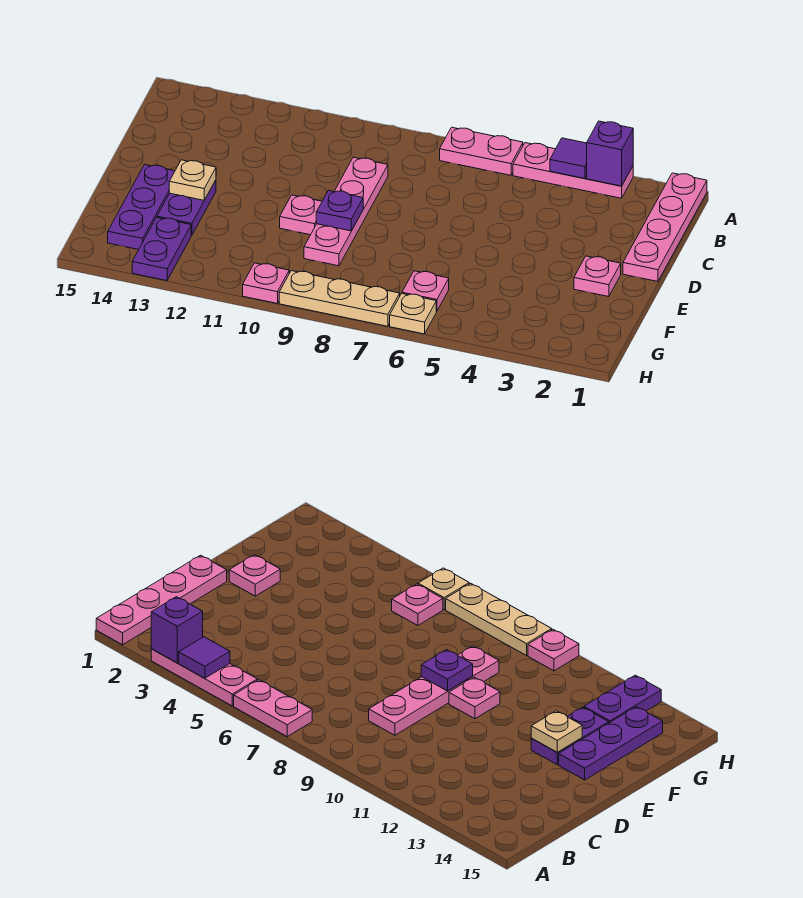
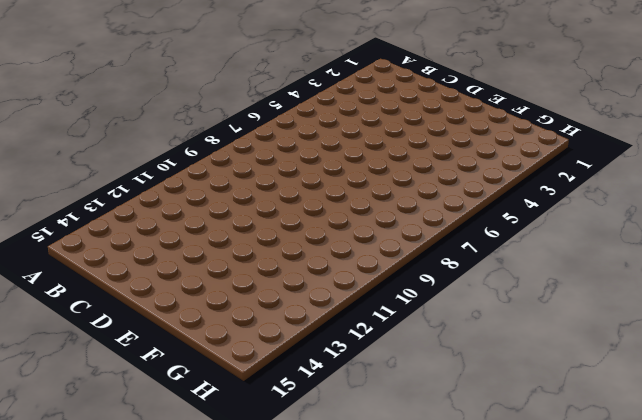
none -> pink 1x4 plate [623,173,707,282]
none -> pink 1x3 plate [513,143,633,198]
none -> pink 1x2 plate [440,127,523,175]

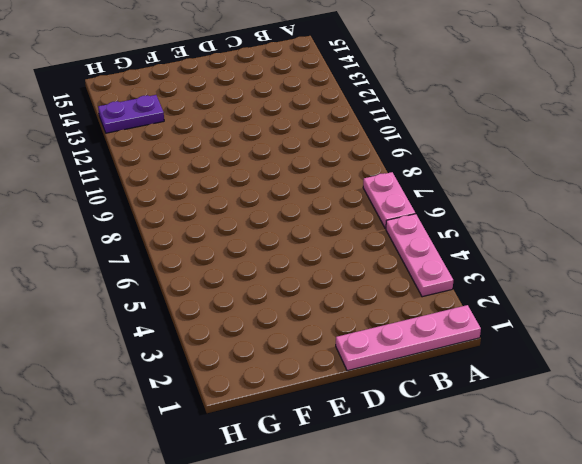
none -> pink 1x4 plate [304,157,388,266]
none -> pink 1x1 plate [574,256,621,297]
none -> pink 1x1 plate [280,195,322,235]

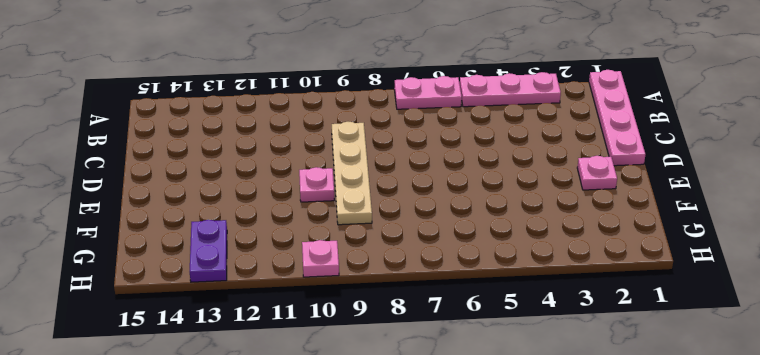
tan 1x4 plate [332,122,372,225] -> pink 1x4 plate [304,157,388,266]
none -> purple 1x2 plate [157,180,216,235]
none -> purple 1x3 plate [108,165,175,250]
none -> pink 1x1 plate [402,271,449,311]

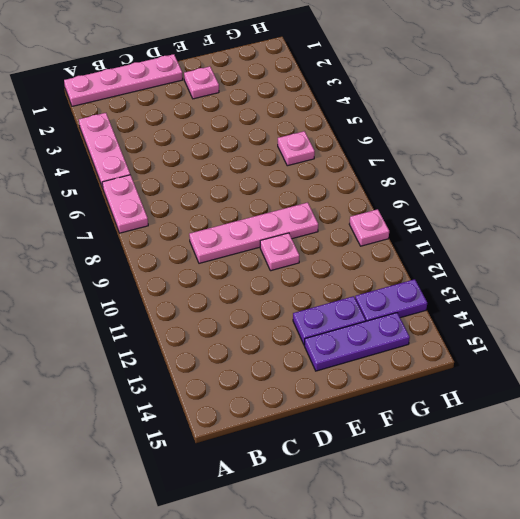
none -> tan 1x1 plate [390,294,436,334]
none -> tan 1x3 plate [279,271,400,326]
none -> purple 1x1 brick [587,121,633,186]

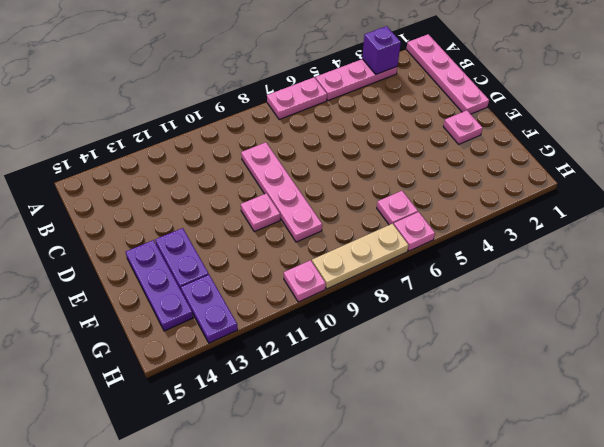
pink 1x1 plate [394,212,435,251] -> tan 1x1 plate [390,294,436,334]
none -> purple 1x1 tile [550,138,587,179]
none -> purple 1x1 plate [316,190,363,231]
none -> tan 1x1 plate [169,160,216,200]

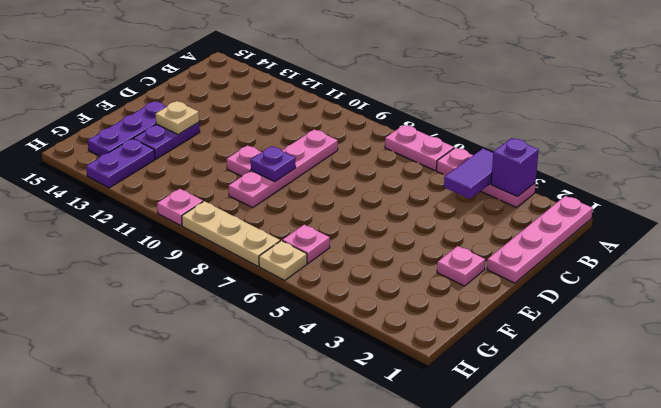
purple 1x2 tile [444,148,493,199] -> purple 1x1 tile [550,138,587,179]

